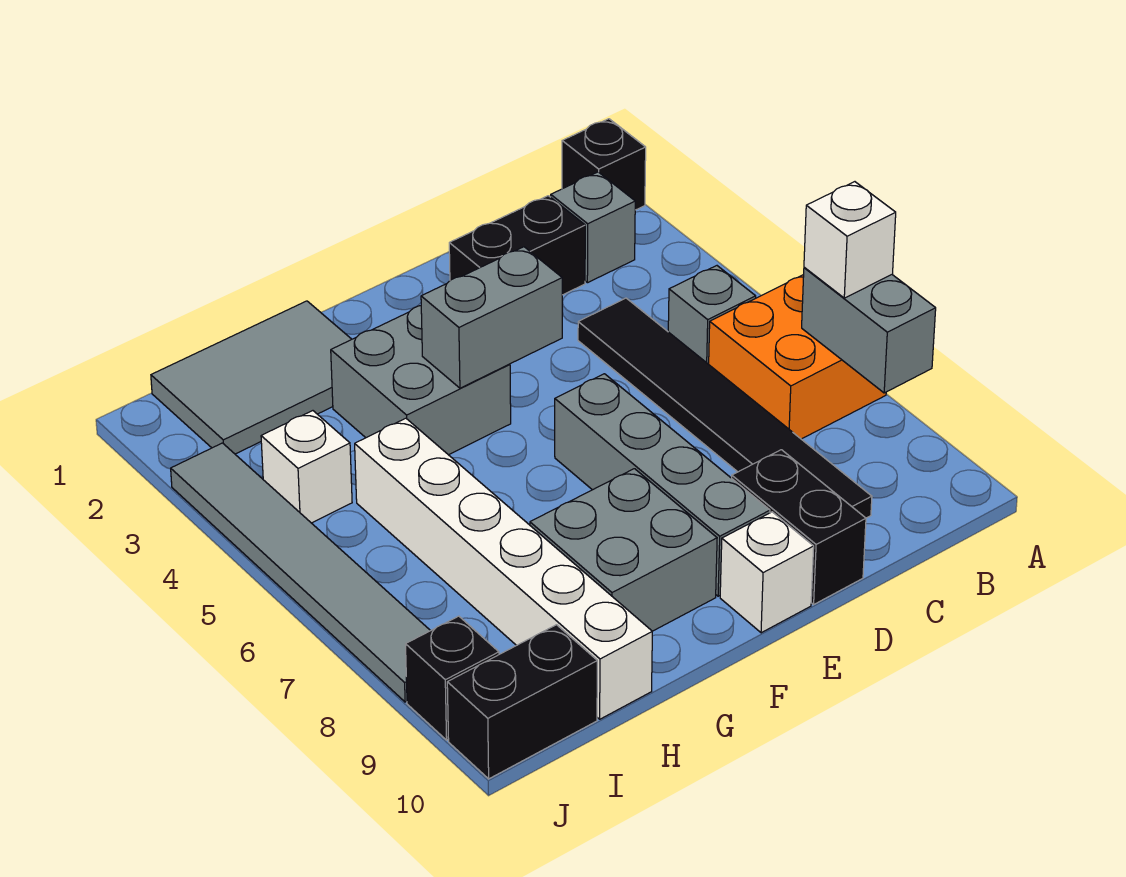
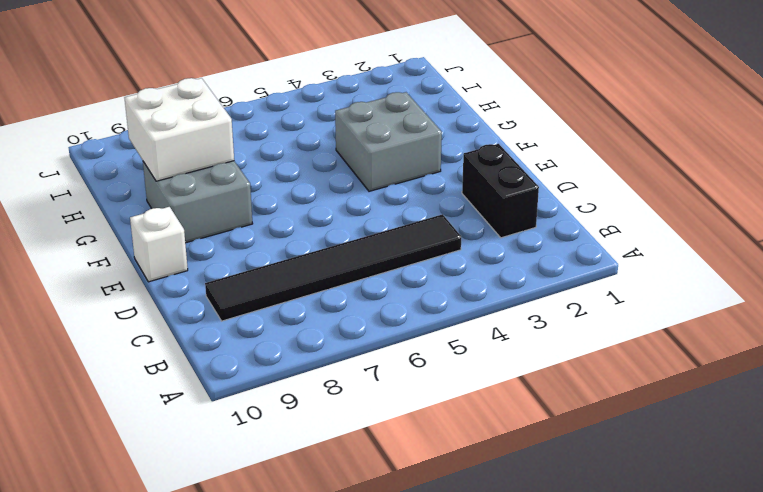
white 2x2 brick [124,78,234,181] -> none
none -> black 1x1 brick [562,119,646,210]
none -> orange 2x2 brick [709,275,886,439]
none -> grey 1x1 brick [551,172,635,283]

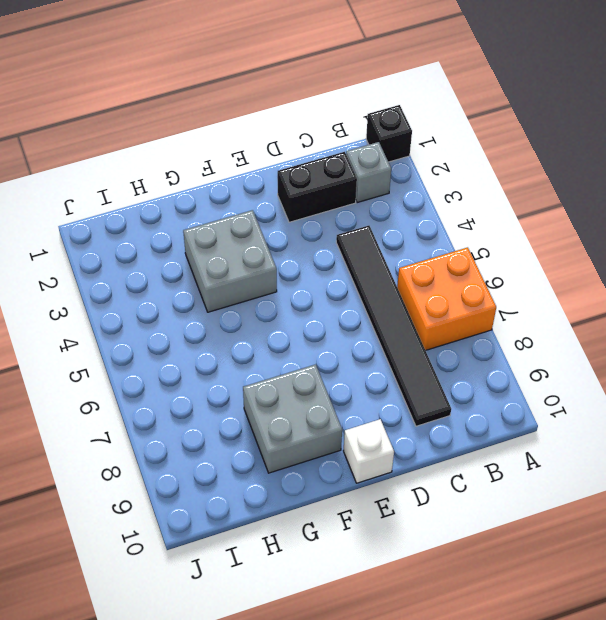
none -> grey 1x1 brick [668,266,756,364]
none -> black 1x2 brick [732,450,866,604]
none -> grey 1x4 brick [555,374,770,596]

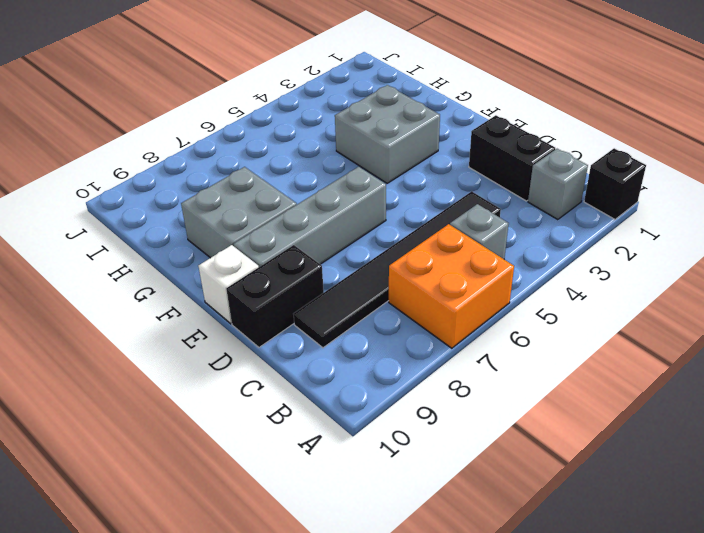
none -> grey 2x3 tile [151,301,352,454]
none -> white 1x6 brick [355,418,652,719]
none -> white 1x1 brick [261,411,352,523]

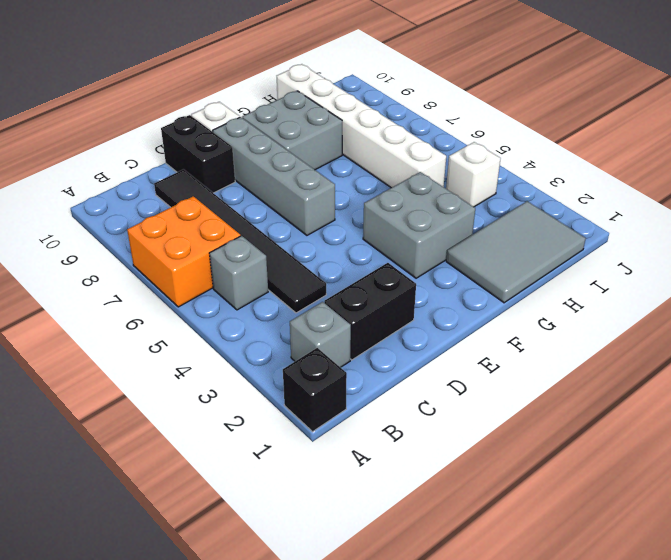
none -> black 1x2 brick [447,625,597,779]
none -> grey 1x6 tile [171,443,430,702]
none -> black 1x1 brick [406,616,499,740]

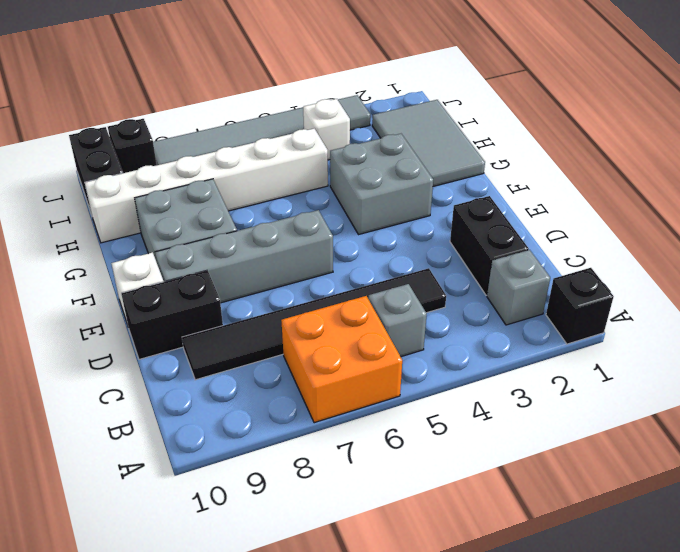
none -> grey 1x2 brick [802,267,936,393]
none -> grey 1x2 brick [421,247,562,388]
none -> white 1x1 brick [804,182,896,298]

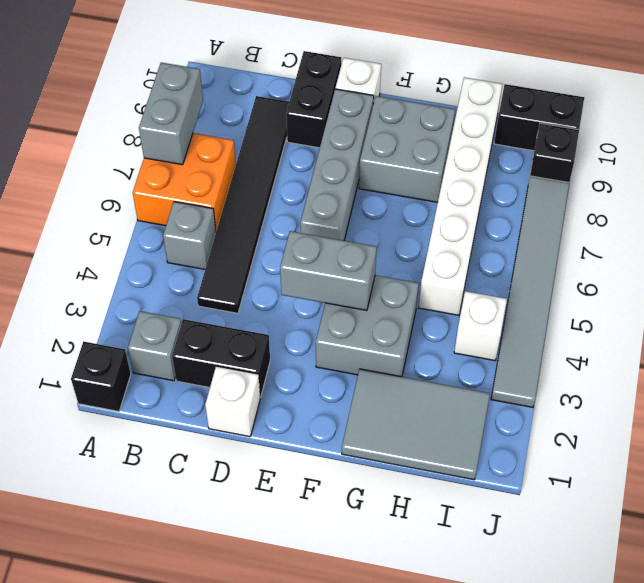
white 1x1 brick [205,366,260,437] -> white 1x1 brick moved to [804,182,896,298]

